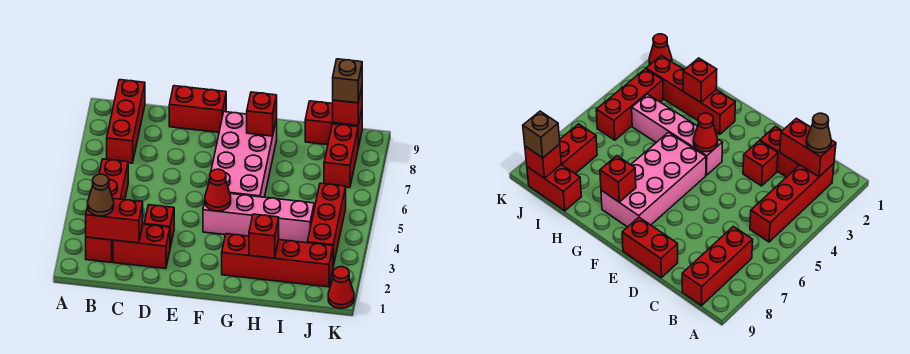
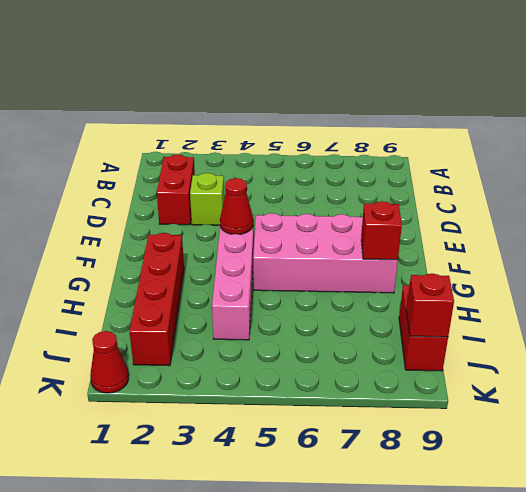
lime 1x1 brick [190,173,224,225] -> red 1x1 brick [144,205,174,247]
none -> red 1x4 brick [86,159,128,262]
none -> red 1x3 brick [107,80,145,163]
none -> red 1x2 brick [169,86,226,132]

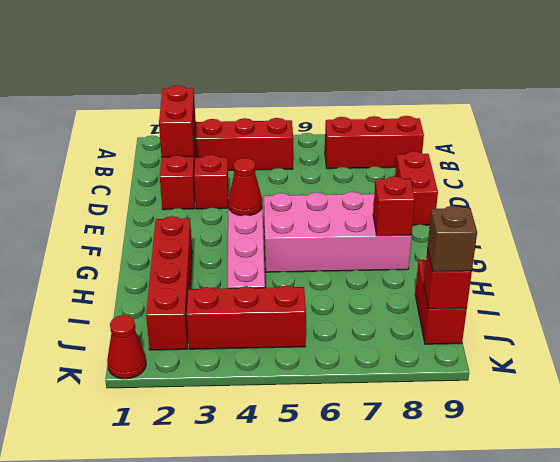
none -> red 1x2 brick [324,124,358,188]
none -> red 1x1 brick [249,214,279,258]
none -> brown 1x1 cone [88,174,114,216]

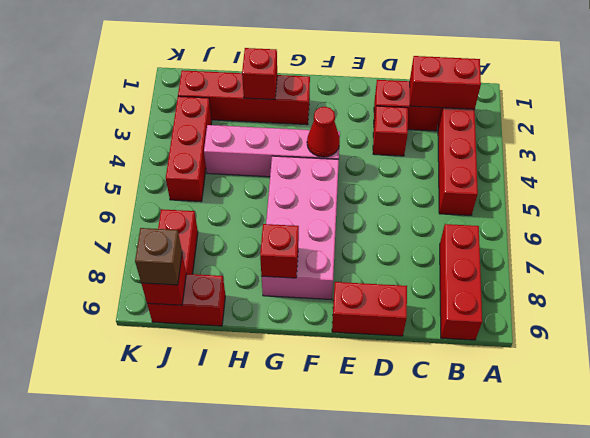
none -> red 1x1 cone [328,267,354,308]
none -> brown 1x1 cone [88,174,114,216]

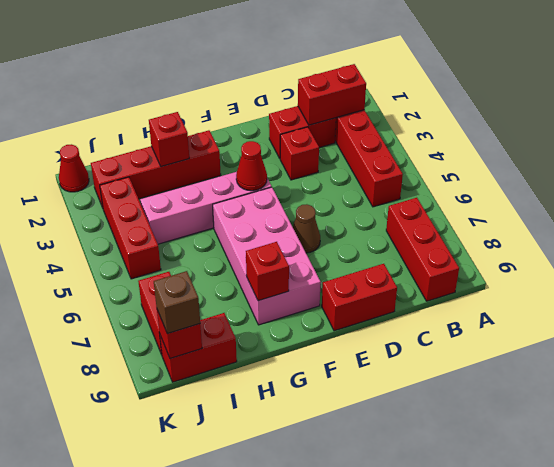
brown 1x1 cone [293,204,320,253] -> brown 1x1 cone moved to [88,174,114,216]

